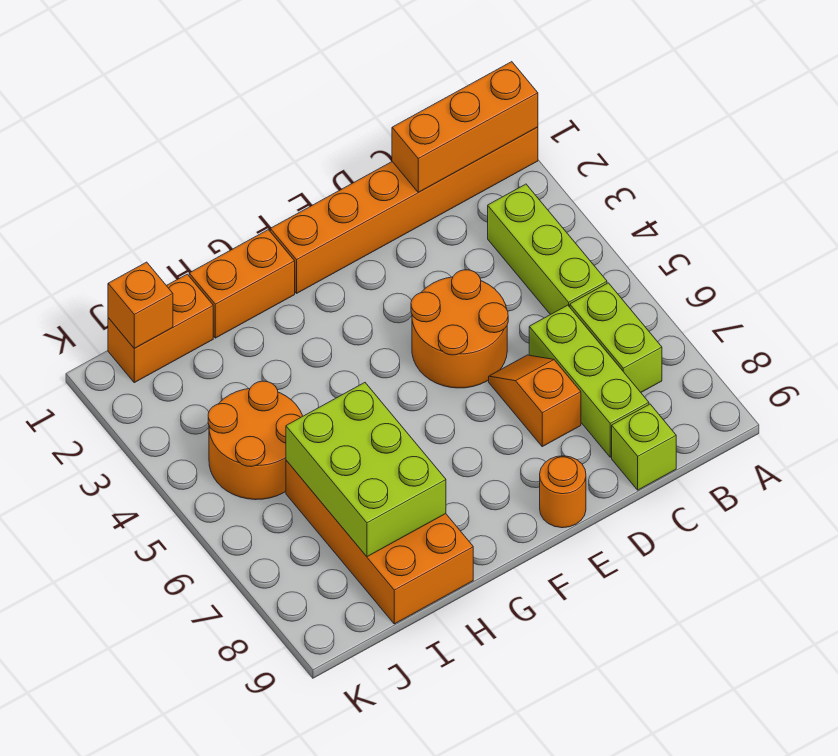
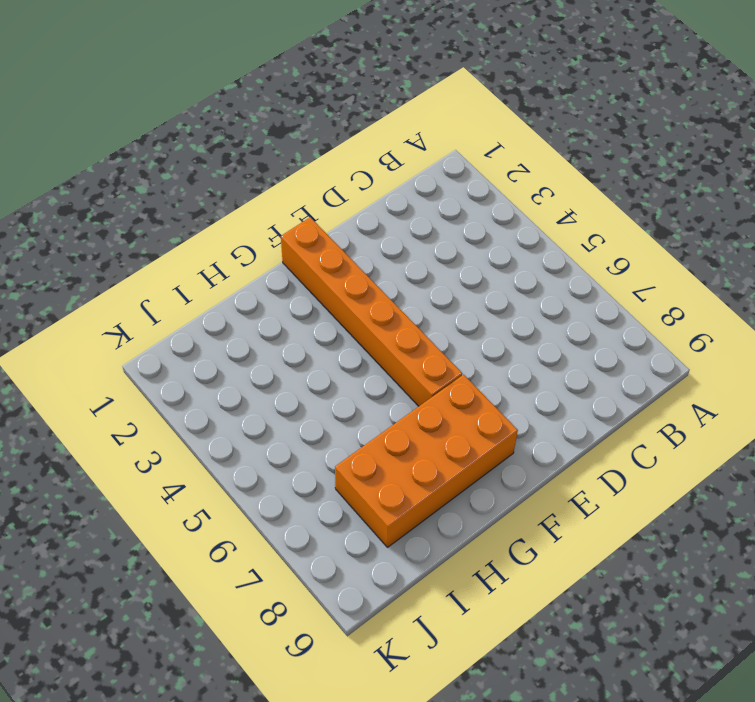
orange 1x6 brick [281,217,462,406] -> orange 1x6 brick turned to [270,127,538,293]
orange 2x4 brick [335,375,518,547] -> orange 2x4 brick turned to [286,460,473,624]
none -> lime 1x3 brick [488,184,607,315]
none -> lime 1x2 brick [570,283,662,392]
none -> lime 1x3 brick [529,305,649,457]

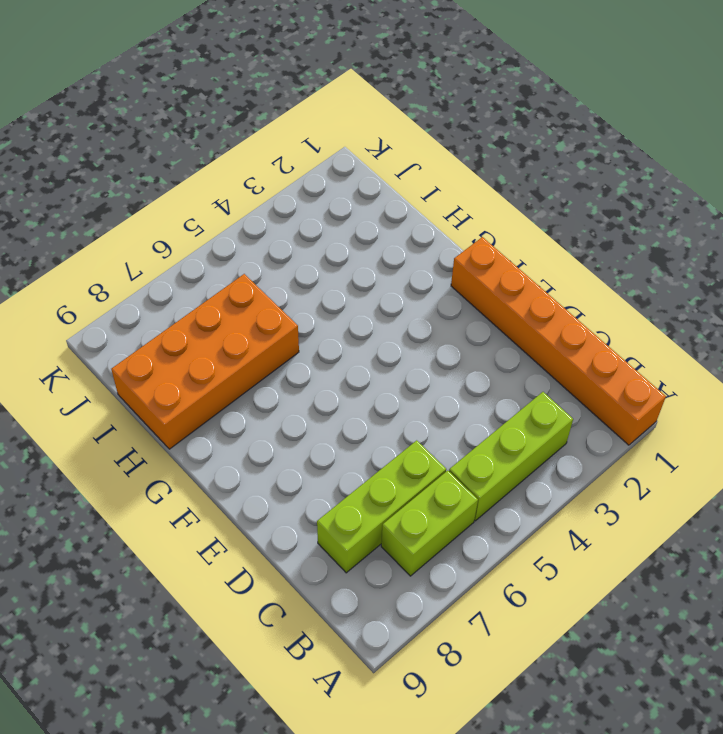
none -> lime 1x1 brick [612,404,676,490]
none -> orange 2x2 round brick [411,270,508,388]
none -> orange 1x2 slope [489,355,581,447]

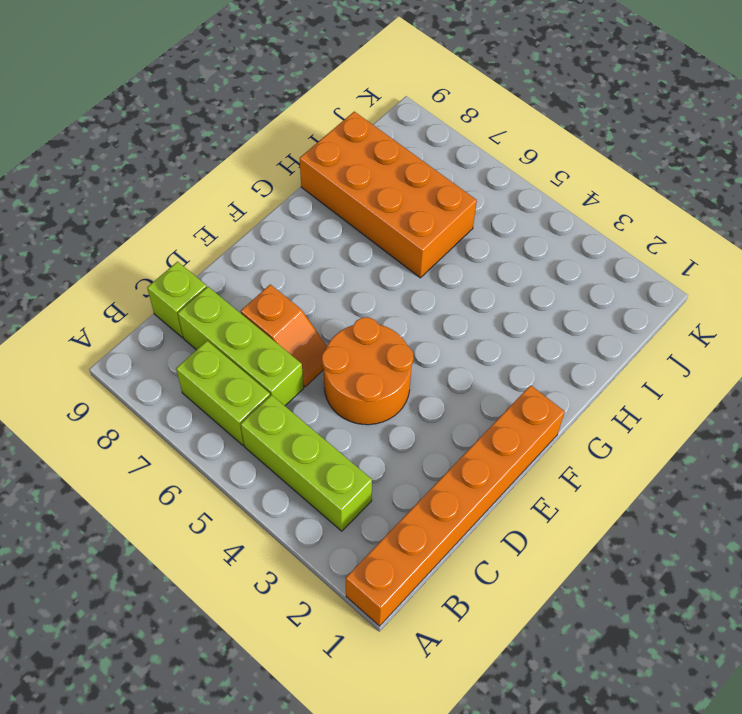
none -> orange 1x1 round brick [540,456,586,528]
none -> orange 1x2 brick [189,230,295,338]
none -> orange 1x2 brick [108,274,213,383]

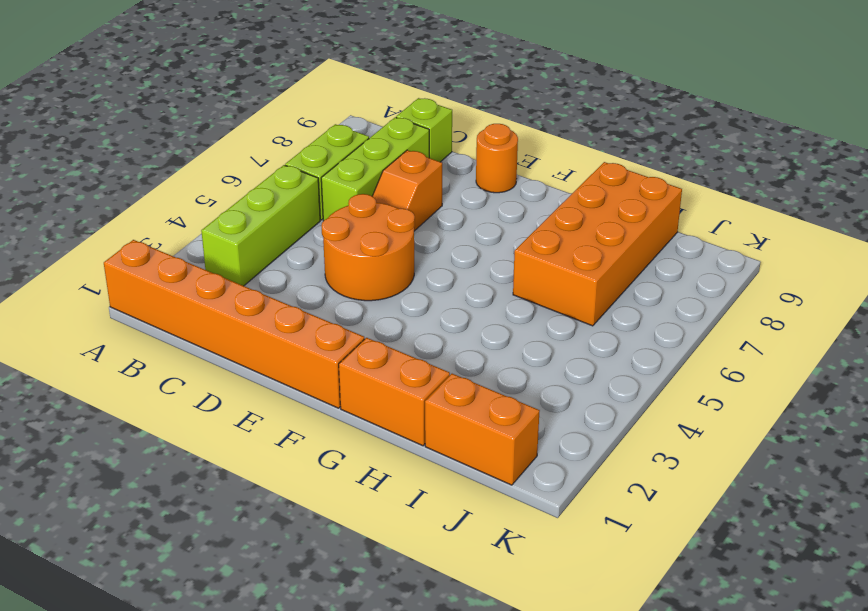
none -> orange 2x2 round brick [208,381,303,500]
none -> orange 1x3 brick [392,62,538,192]
none -> lime 2x3 brick [286,383,446,557]

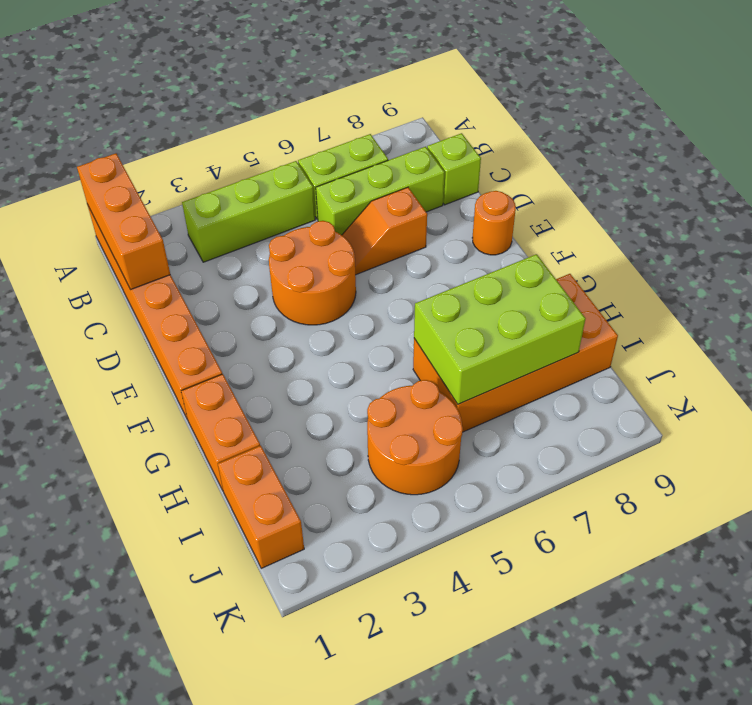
none -> orange 1x1 brick [108,262,173,348]

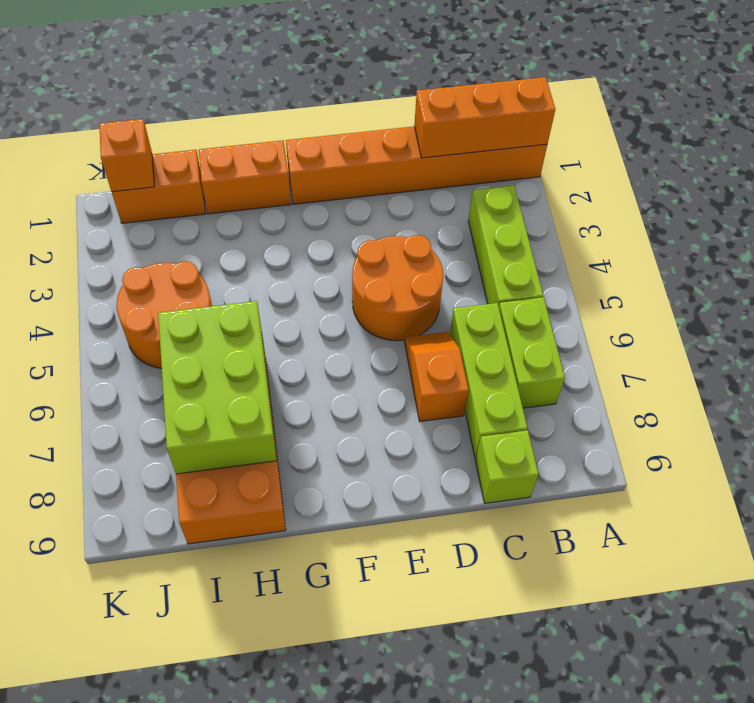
none -> orange 1x1 round brick [540,456,586,528]

